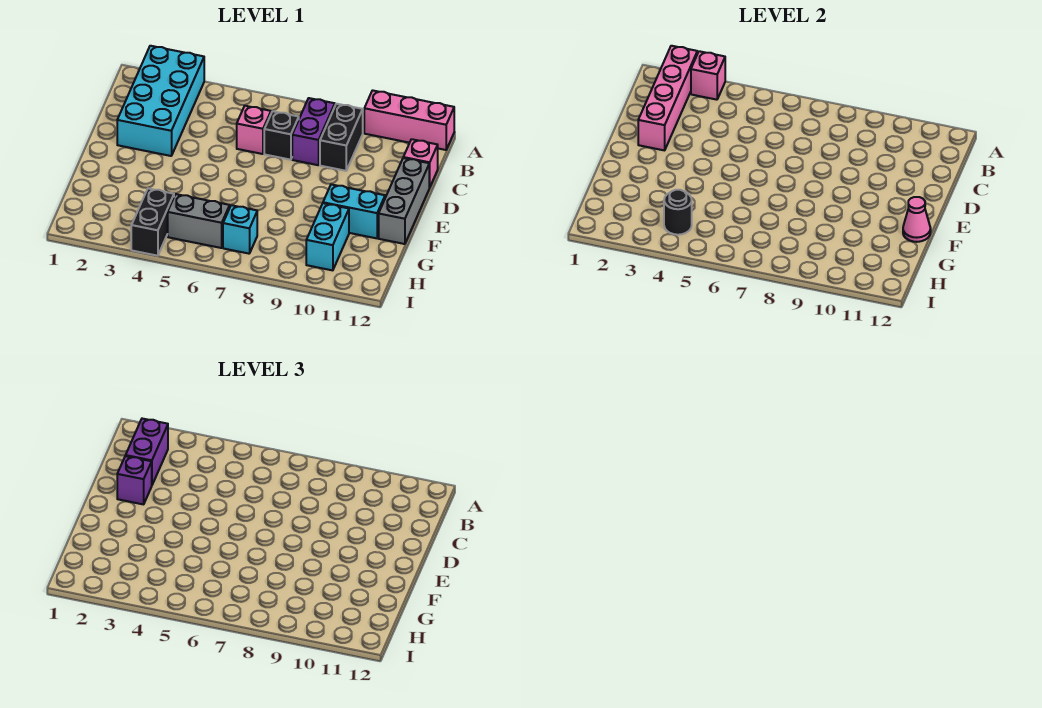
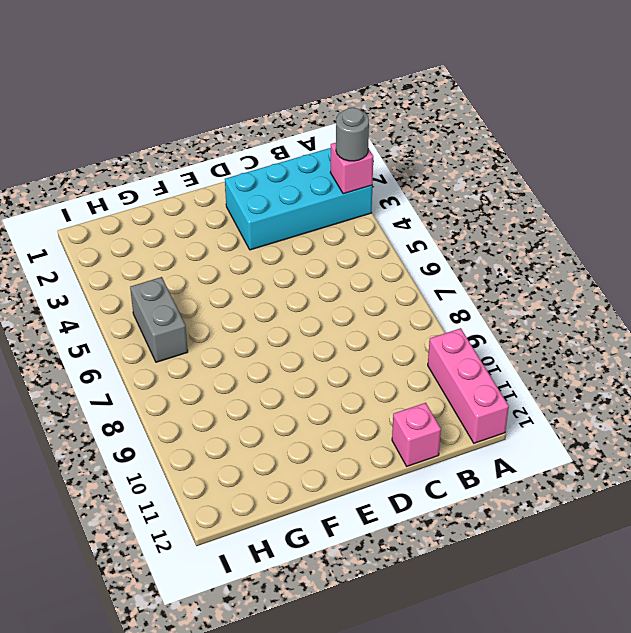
grey 1x1 round brick [336,108,369,161] -> none
none -> purple 1x2 brick [292,98,335,165]
none -> black 1x2 brick [320,104,363,171]
none -> pink 1x1 brick [237,106,271,154]

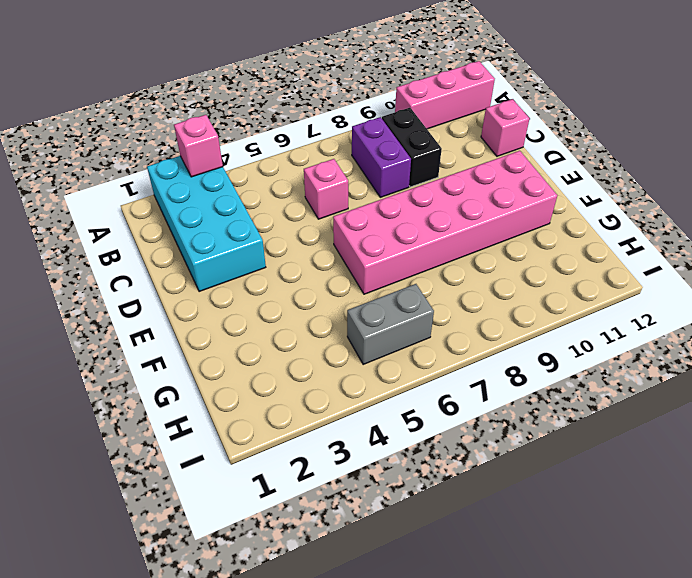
pink 2x6 brick [333,151,557,294] -> cyan 1x2 brick [323,184,385,238]
none -> black 1x1 brick [264,111,299,160]
none -> grey 1x3 brick [379,158,430,244]
none -> cyan 1x2 brick [306,203,349,270]

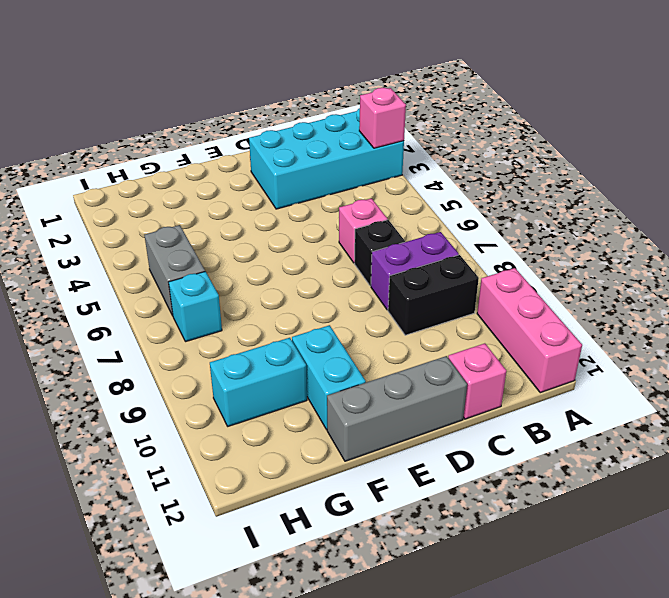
none -> black 1x2 brick [131,189,174,256]
none -> pink 1x4 brick [638,46,697,150]
none -> pink 1x1 cone [903,197,931,242]

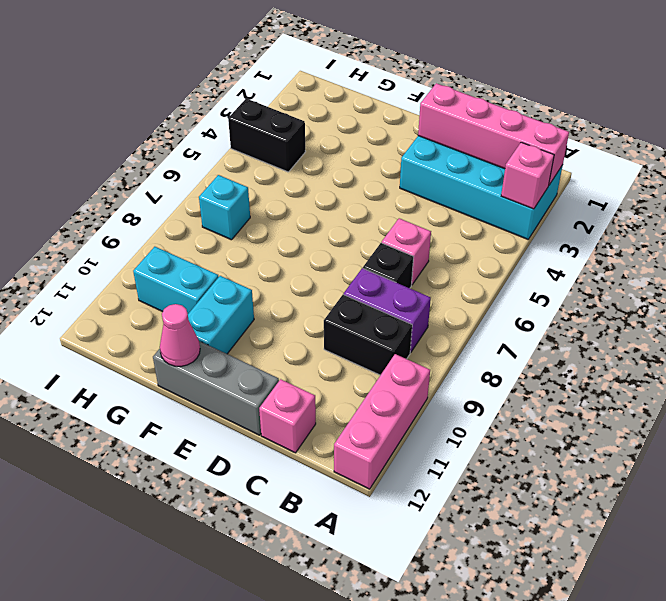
none -> grey 1x2 brick [168,194,230,248]
none -> black 1x1 round brick [664,190,692,235]
none -> purple 1x2 brick [126,419,168,485]

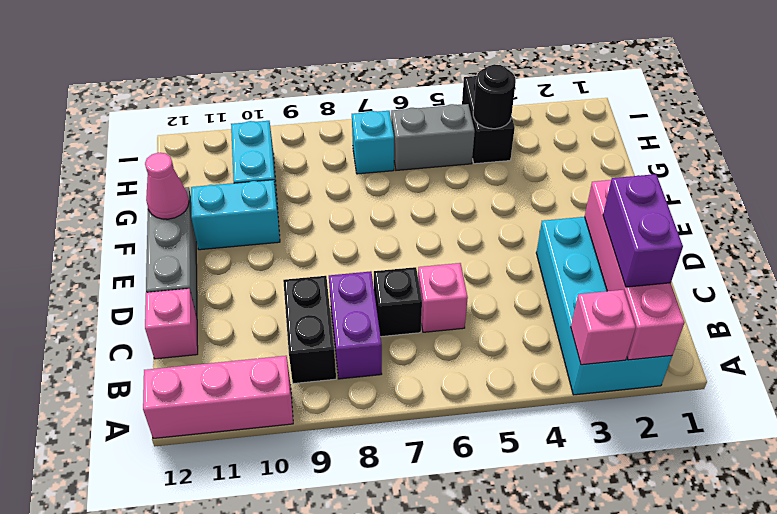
none -> purple 1x1 brick [117,456,152,504]

